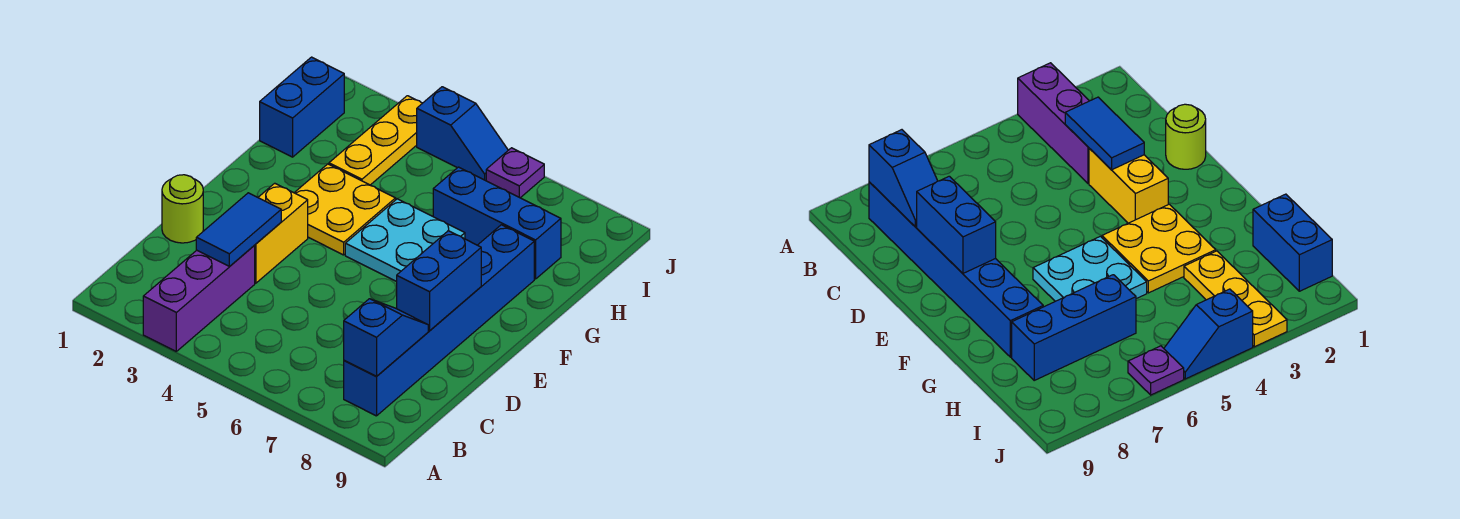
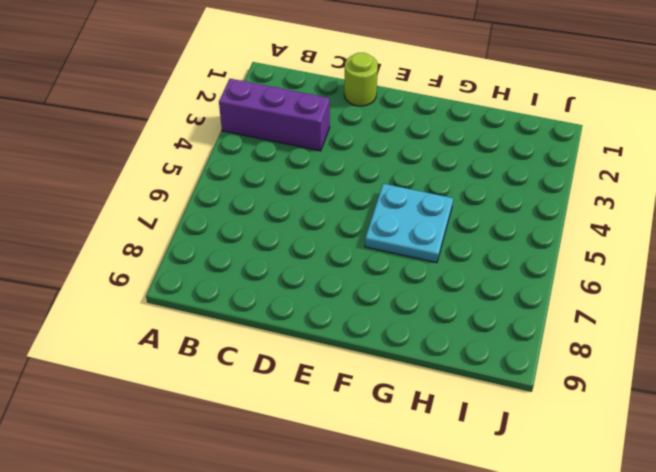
none -> blue 1x6 brick [344,225,534,416]
none -> yellow 1x2 brick [254,183,308,283]
none -> yellow 2x2 plate [294,164,396,255]

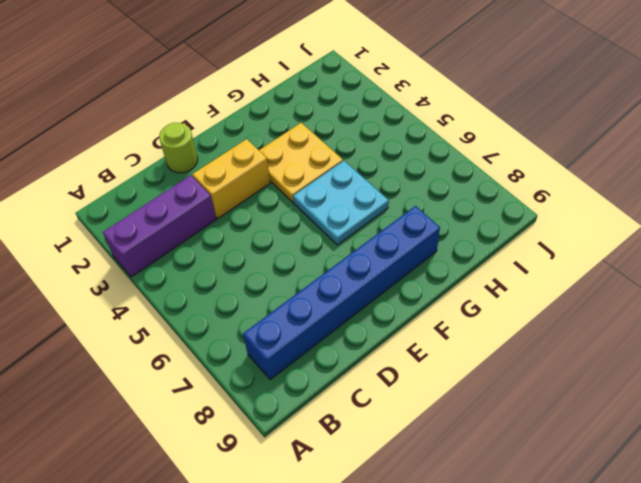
none -> blue 1x2 brick [260,57,344,157]
none -> yellow 1x3 plate [329,96,422,185]
none -> blue 1x3 brick [433,167,561,279]

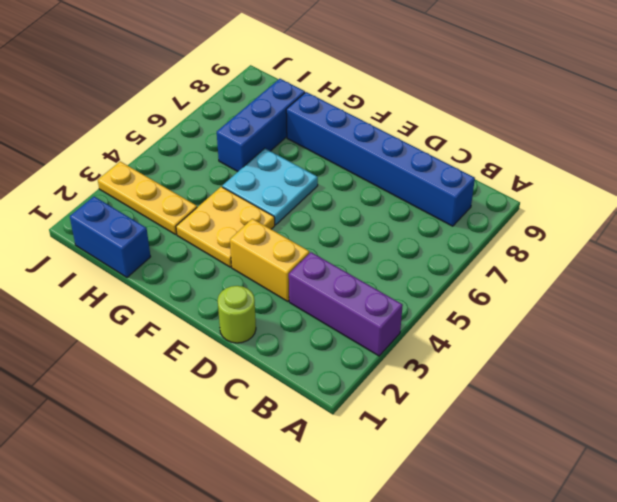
none -> blue 1x2 slope [417,87,508,181]
none -> purple 1x1 plate [486,148,544,198]
none -> blue 1x2 slope [344,299,428,376]

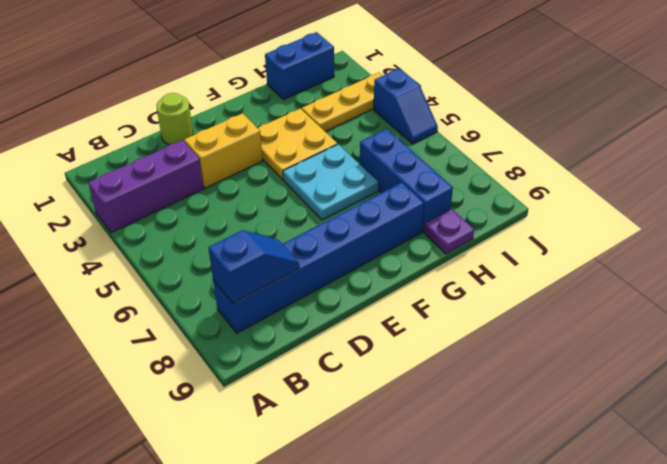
purple 1x1 plate [424,209,474,254] -> purple 1x1 plate moved to [486,148,544,198]
none -> blue 1x2 tile [196,193,281,266]
none -> blue 1x2 brick [397,231,481,331]

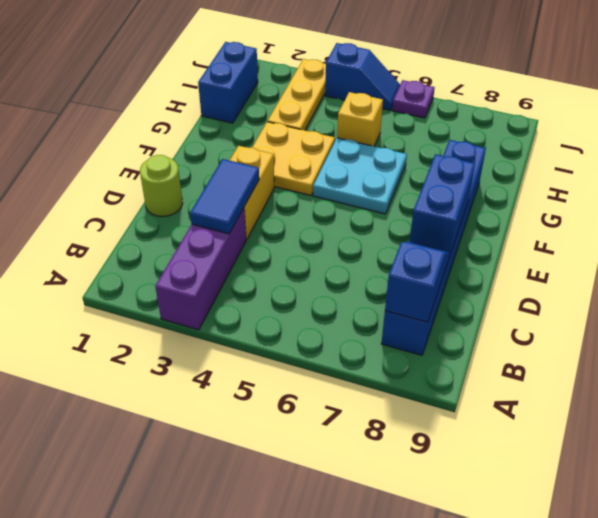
yellow 1x1 brick [337,92,383,146] -> none
none -> blue 1x3 brick [433,167,561,279]

